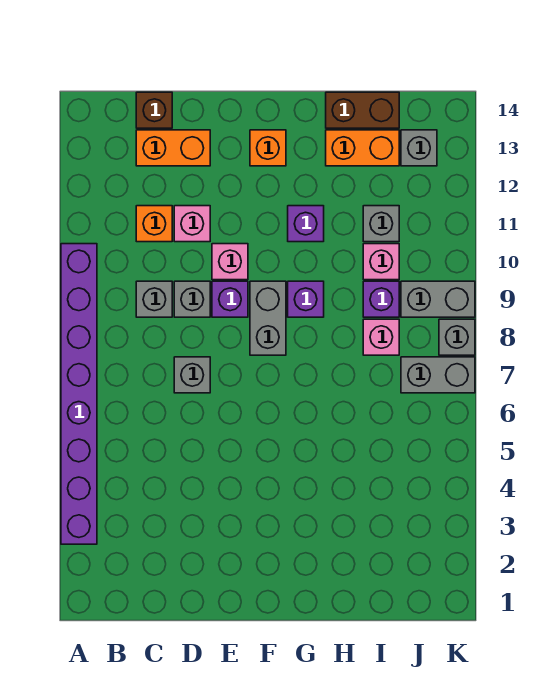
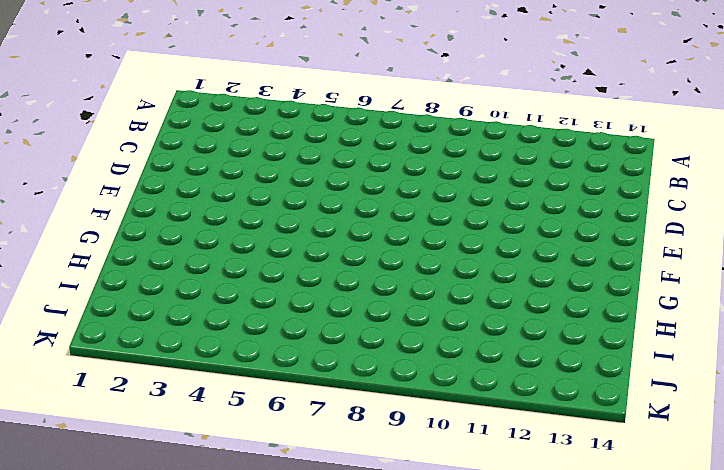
none -> purple 1x8 brick [61,244,97,544]
none -> grey 1x1 brick [136,281,172,317]
none -> orange 1x1 brick [136,206,172,242]

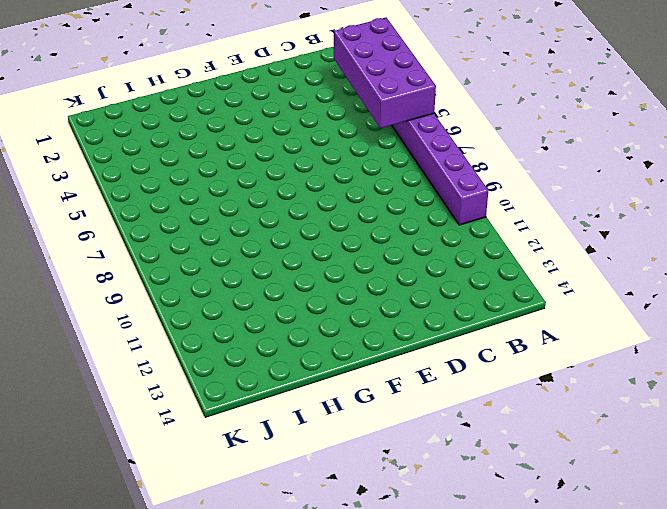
purple 2x4 brick [334,17,436,128] -> none
none -> grey 1x1 brick [136,281,172,317]
none -> orange 1x1 brick [136,206,172,242]
none -> orange 1x2 brick [136,130,210,166]

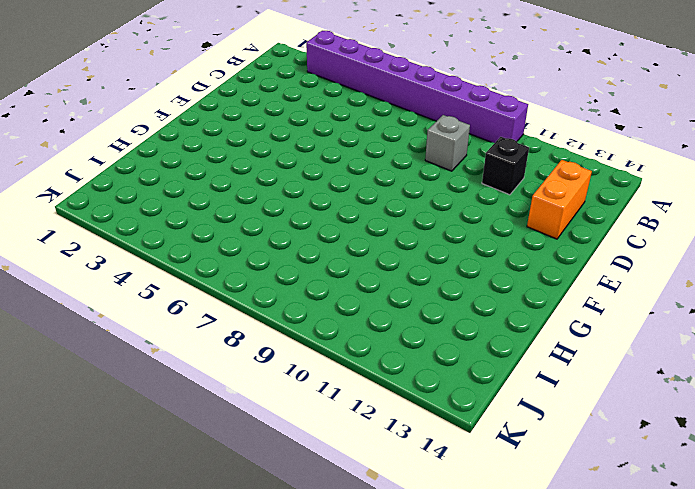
black 1x1 brick [482,137,529,195] -> orange 1x1 brick [136,206,172,242]
none -> brown 1x1 brick [136,92,172,128]
none -> grey 1x1 brick [174,357,210,393]
none -> grey 1x1 brick [174,281,210,317]

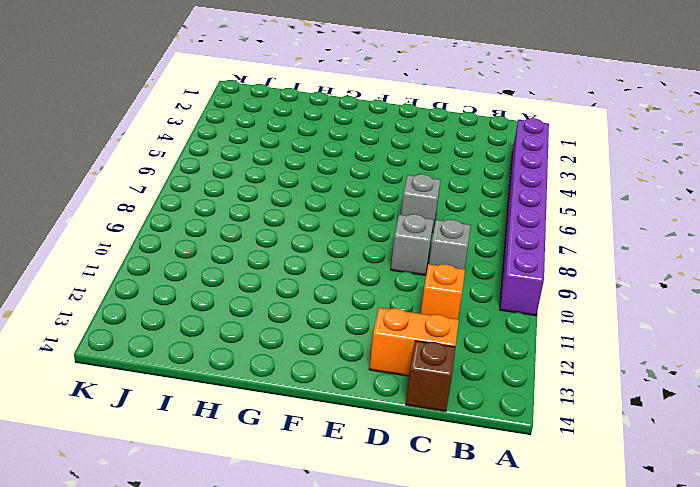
none -> pink 1x1 brick [174,206,210,242]
none -> purple 1x1 brick [212,281,248,317]
none -> pink 1x1 brick [212,244,248,280]

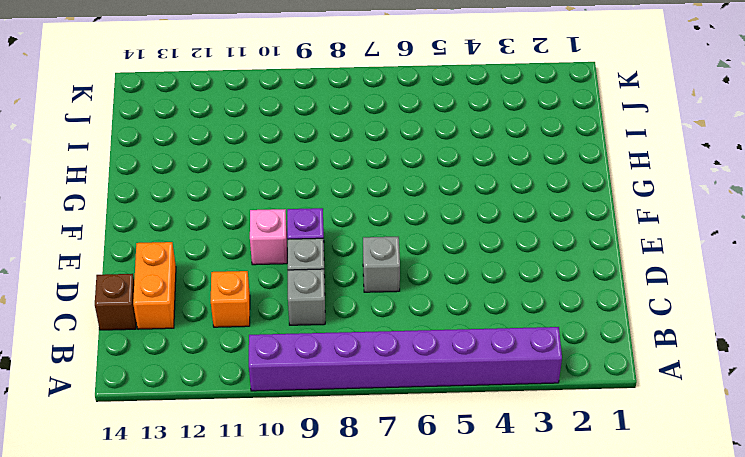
none -> pink 1x1 brick [174,206,210,242]
none -> grey 1x2 brick [250,281,286,355]
none -> orange 1x1 brick [250,130,286,166]

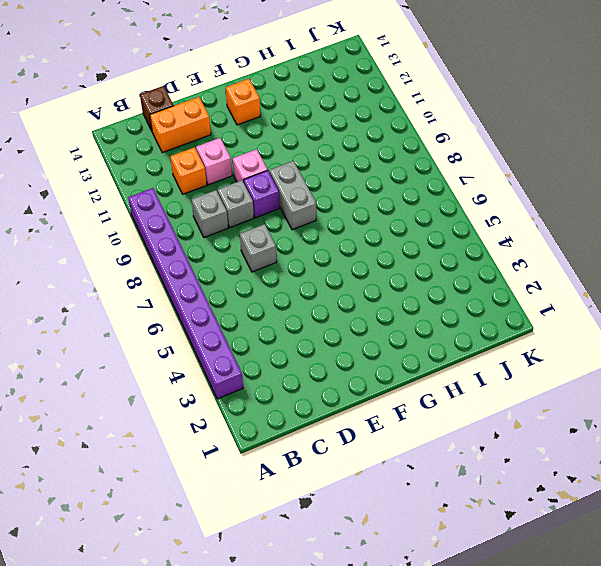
none -> purple 1x1 brick [288,281,324,317]
none -> purple 1x1 brick [288,206,324,242]
none -> orange 1x2 brick [326,130,399,166]

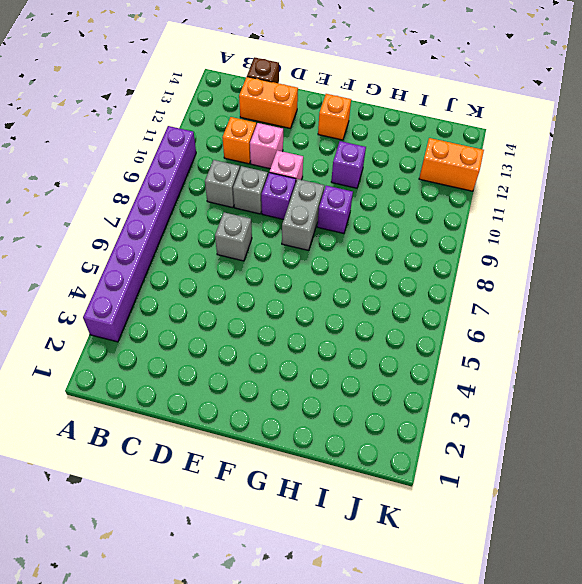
orange 1x2 brick [419,138,484,191] -> orange 1x2 brick moved to [326,130,399,166]
none -> brown 1x2 brick [326,92,399,128]
none -> pink 1x1 brick [363,319,399,355]
none -> purple 1x1 brick [363,281,399,317]

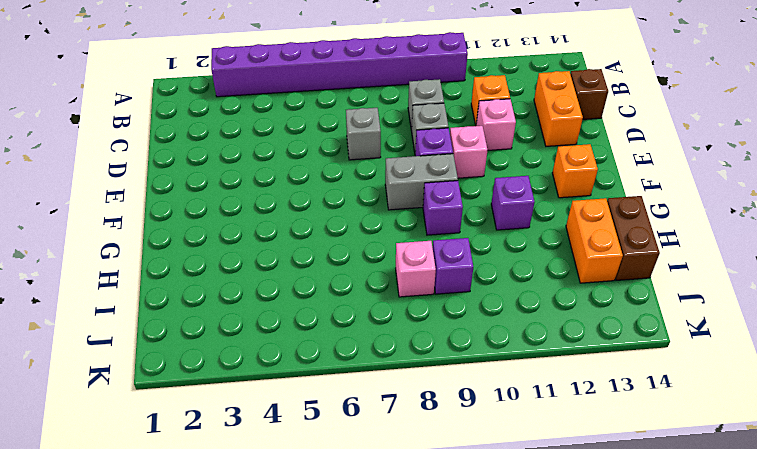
none -> pink 1x1 brick [363,244,399,280]
none -> grey 1x1 brick [363,206,399,242]
none -> grey 1x2 brick [401,357,475,393]

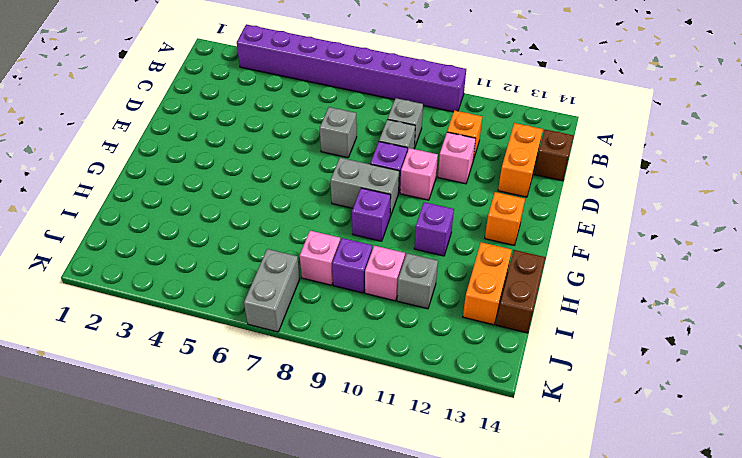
none -> grey 1x2 brick [401,281,475,317]
none -> grey 1x1 brick [401,130,437,166]
none -> grey 1x1 brick [439,319,475,355]

